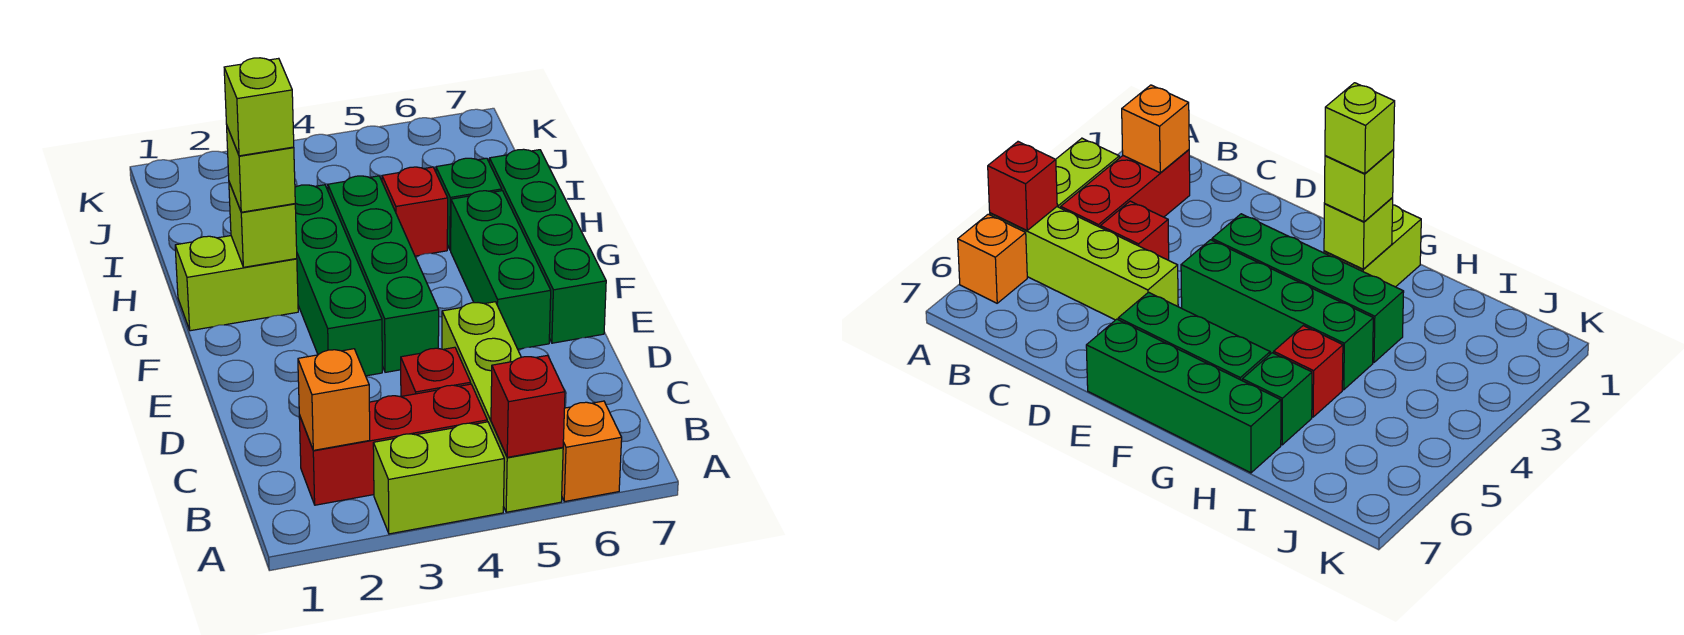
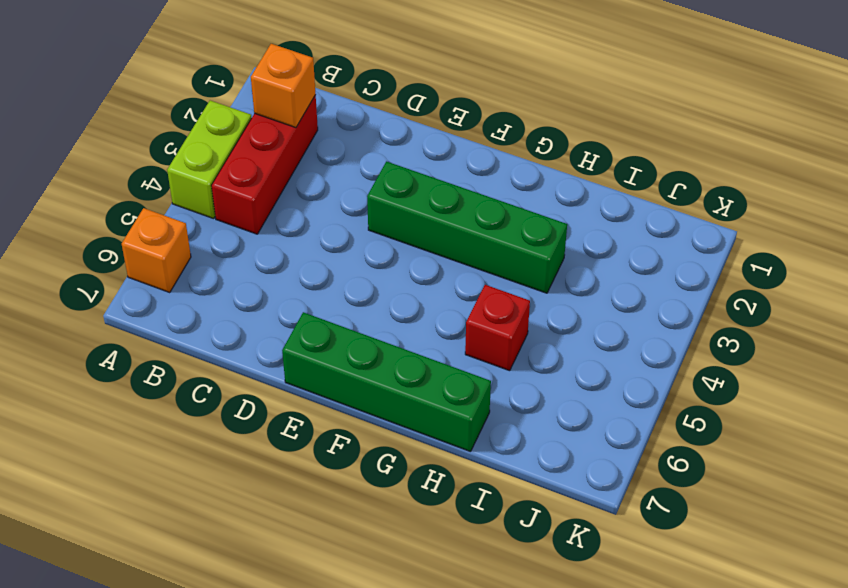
none -> lime 1x4 brick [442,302,563,512]
none -> red 1x1 brick [401,347,471,396]
none -> green 1x4 brick [328,176,439,372]

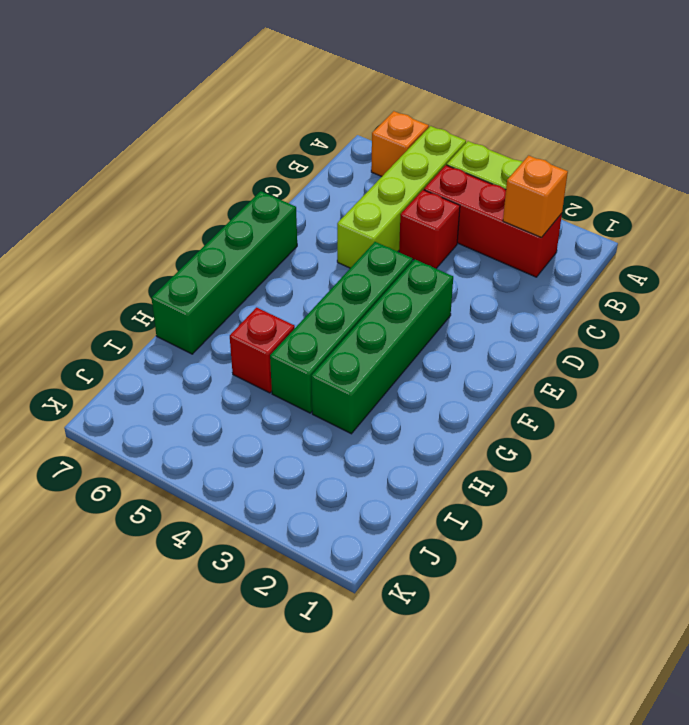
none -> green 1x3 brick [451,191,551,349]
none -> lime 1x2 brick [175,236,298,331]
none -> green 1x1 brick [436,158,502,250]

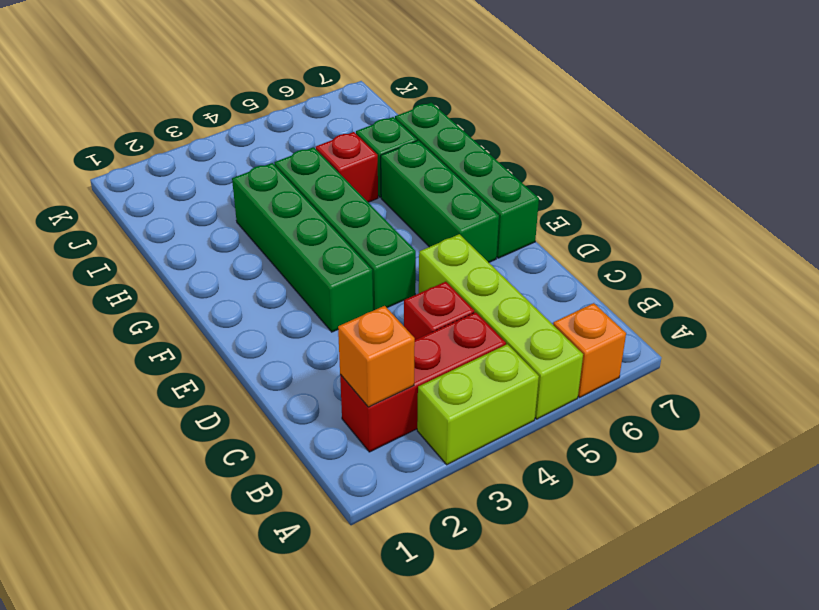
none -> lime 1x2 brick [175,236,298,331]
none -> red 1x1 brick [491,355,565,457]
none -> lime 1x1 brick [229,182,297,267]

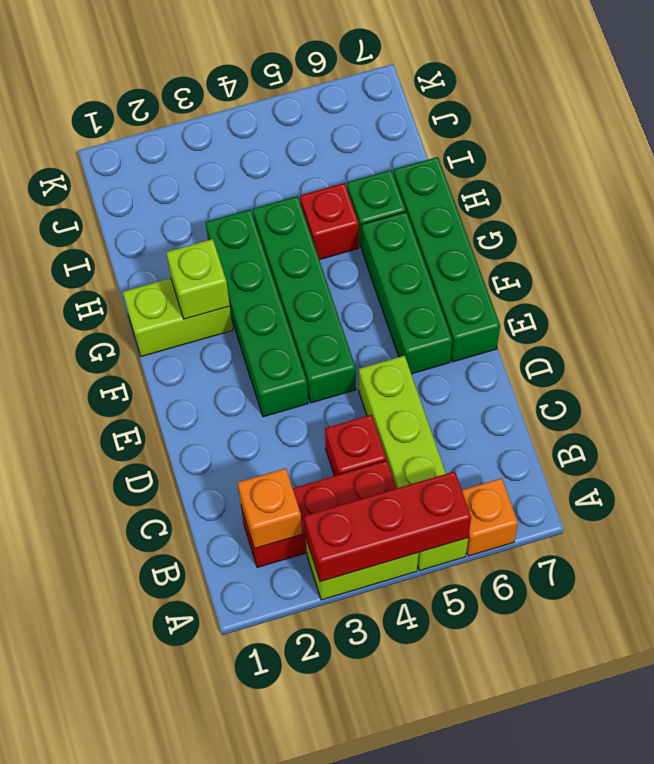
red 1x3 brick [304,471,471,582] -> red 1x1 brick [491,355,565,457]
none -> lime 1x1 brick [227,127,295,212]
none -> lime 1x1 brick [224,58,294,156]

